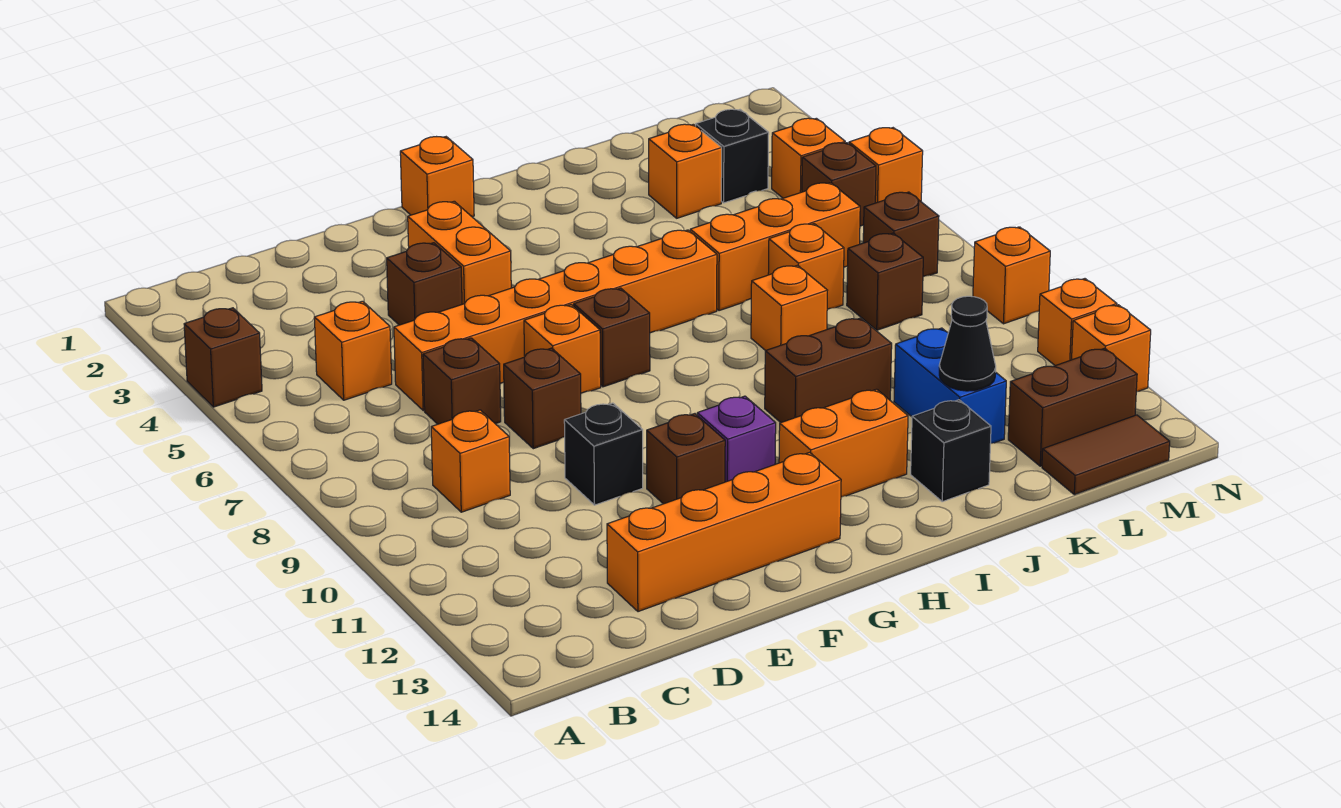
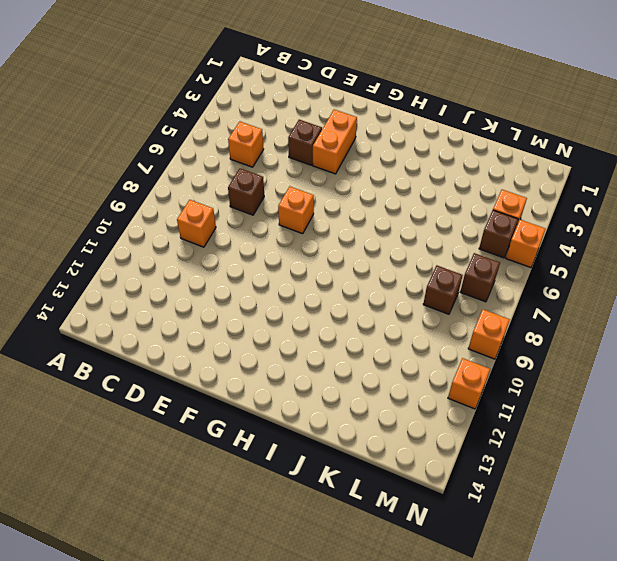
none -> brown 1x1 brick [184,308,262,407]
none -> orange 1x6 brick [394,230,717,411]
none -> orange 1x4 brick [607,452,841,612]
none -> brown 1x1 brick [504,348,581,449]

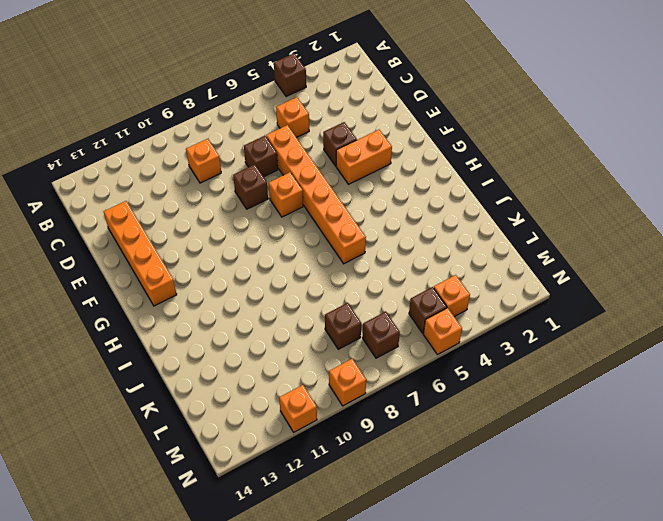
none -> black 1x1 brick [564,403,643,505]
none -> brown 1x1 brick [647,414,725,504]
none -> orange 1x1 brick [400,137,474,217]
none -> brown 1x1 brick [574,288,650,387]

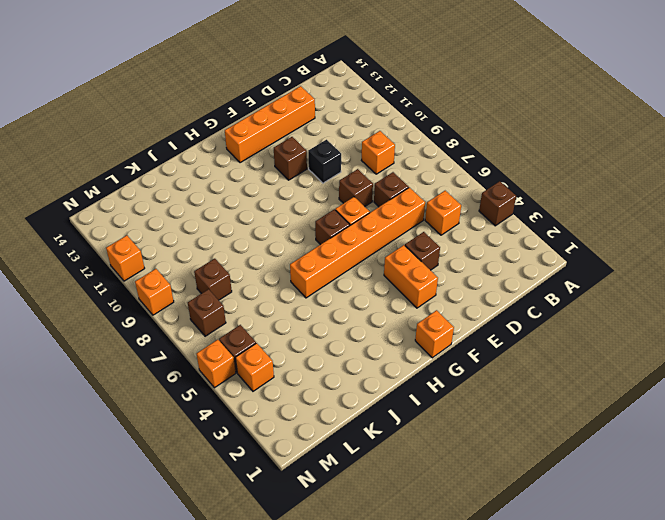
none -> purple 1x1 brick [697,396,776,482]
none -> orange 1x2 brick [779,389,908,497]
none -> brown 1x2 brick [765,318,892,422]
none -> orange 1x3 brick [690,183,860,311]

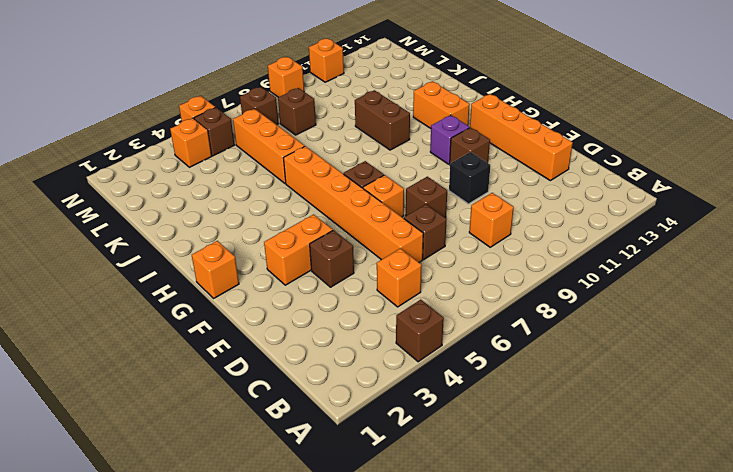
none -> orange 1x1 brick [751,265,828,351]
none -> black 1x1 brick [911,400,991,502]
none -> orange 1x1 brick [649,124,722,218]
none -> orange 1x1 brick [768,224,844,309]

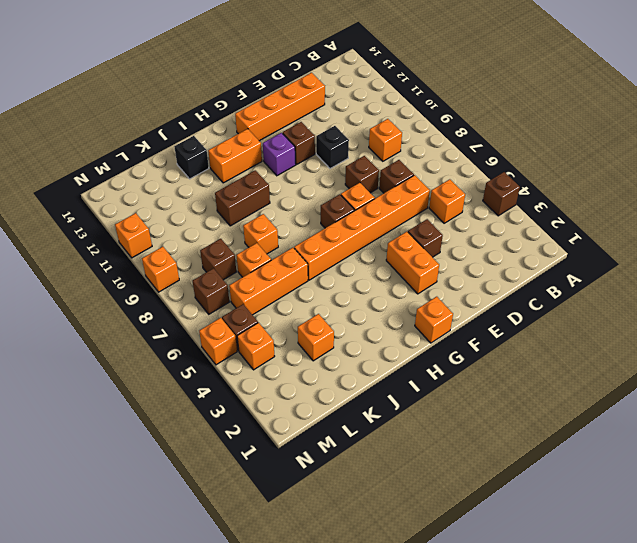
none -> blue 1x2 brick [894,328,1006,443]
none -> black 1x1 brick [696,109,769,203]
none -> brown 1x2 brick [1008,348,1137,466]
none -> brown 1x2 tile [1042,415,1170,495]

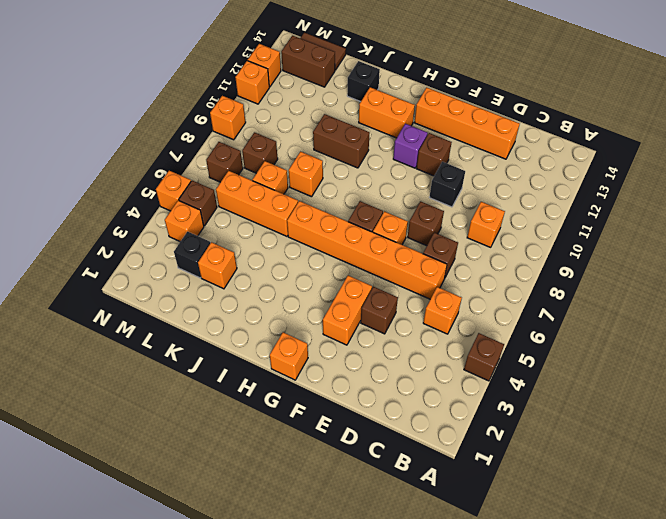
none -> blue 1x2 brick [894,328,1006,443]
none -> black 1x1 cone [939,296,996,391]

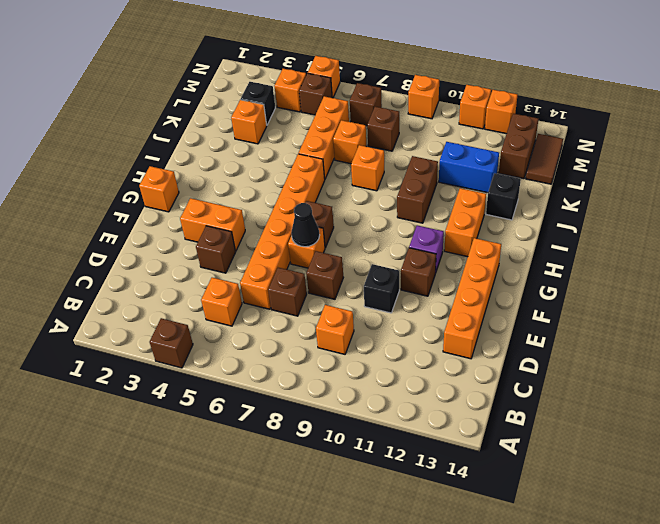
black 1x1 cone [291,203,320,247] -> black 1x1 cone moved to [939,296,996,391]

